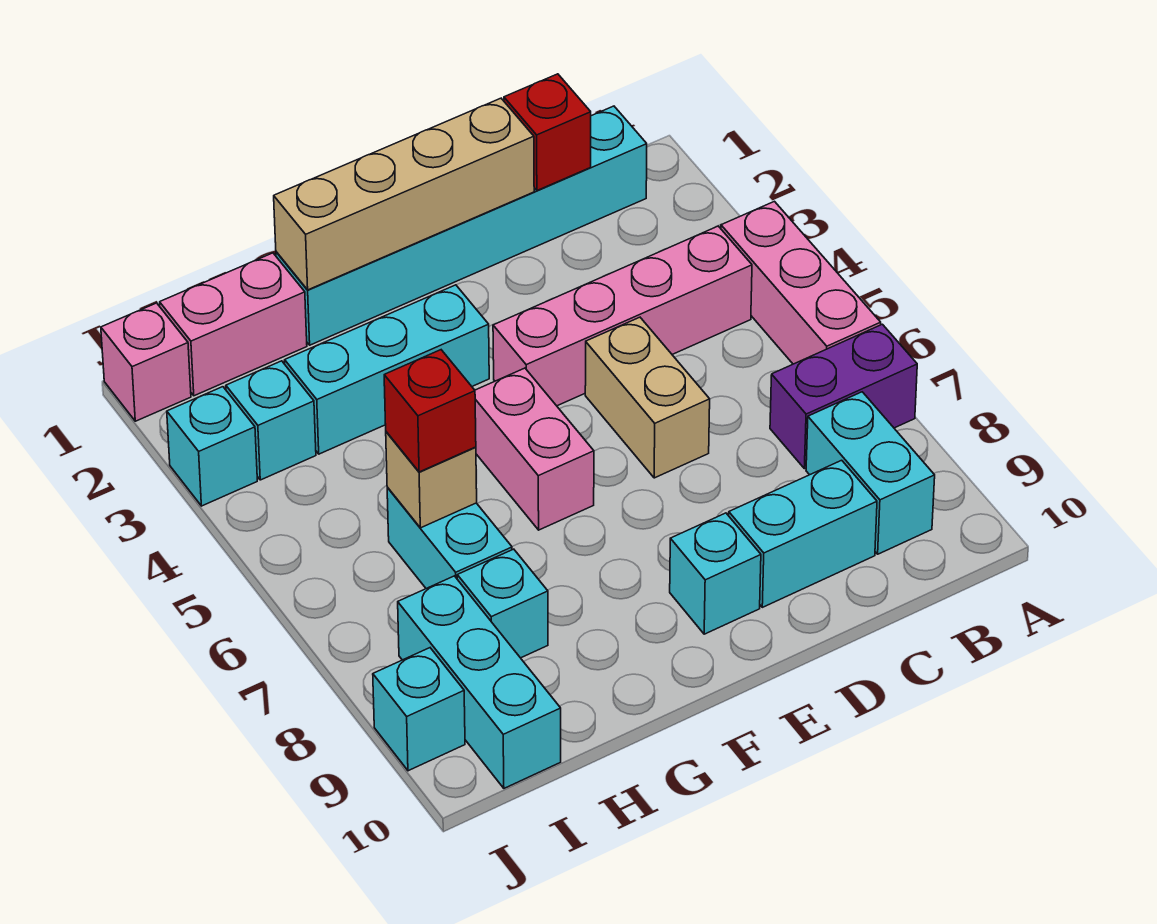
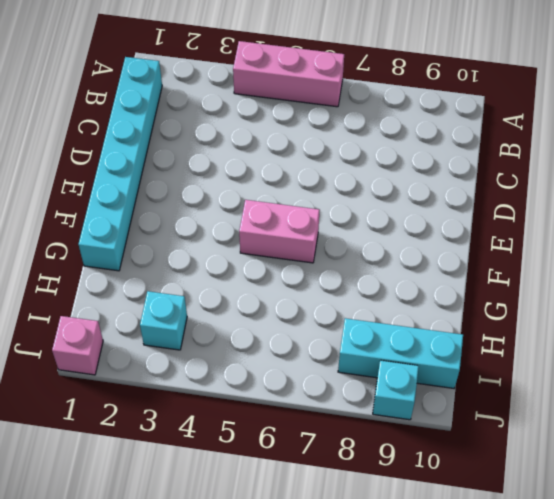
none -> purple 1x2 brick [770,324,917,469]
none -> pink 1x4 brick [493,226,752,406]
none -> cyan 1x2 brick [806,392,935,554]

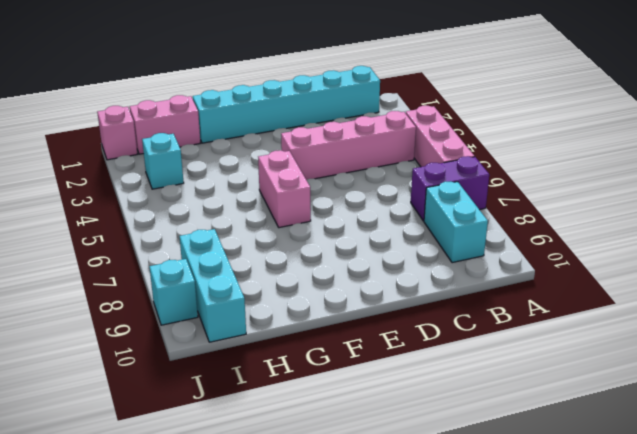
none -> cyan 1x2 brick [729,460,877,607]
none -> tan 1x2 brick [585,317,710,478]
none -> cyan 1x1 brick [670,513,761,634]

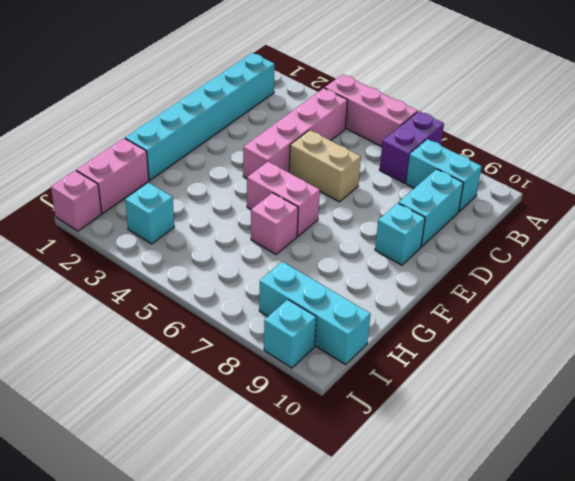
pink 1x1 brick [251,193,298,254] -> none
none -> cyan 1x3 brick [285,285,489,454]
none -> cyan 1x2 brick [387,487,512,589]
none -> cyan 1x1 brick [457,549,548,658]

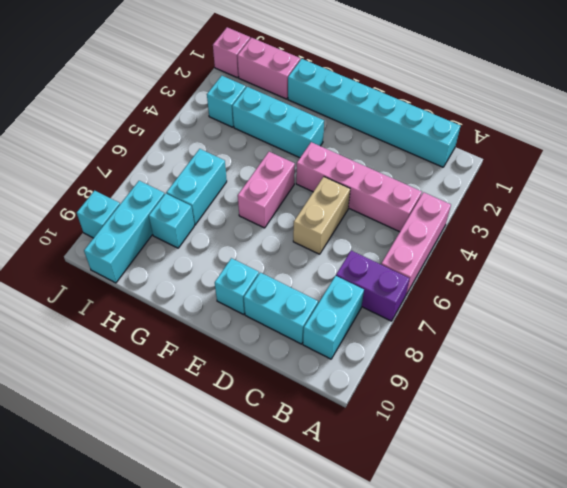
none -> cyan 1x1 brick [167,387,257,506]
none -> red 1x1 brick [504,74,591,190]
none -> tan 1x4 brick [274,98,534,290]

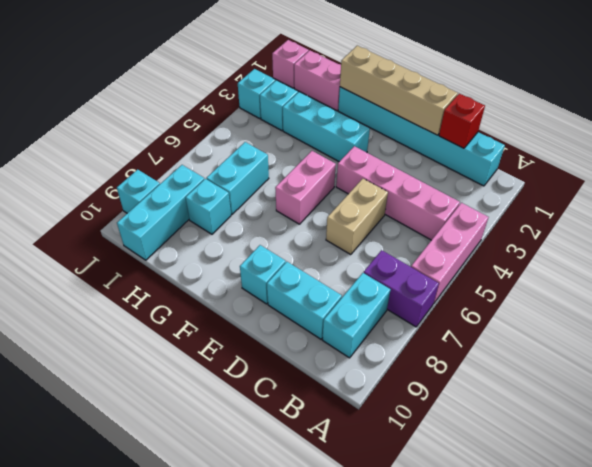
none -> tan 1x1 brick [386,432,477,528]
none -> red 1x1 brick [384,350,476,472]

